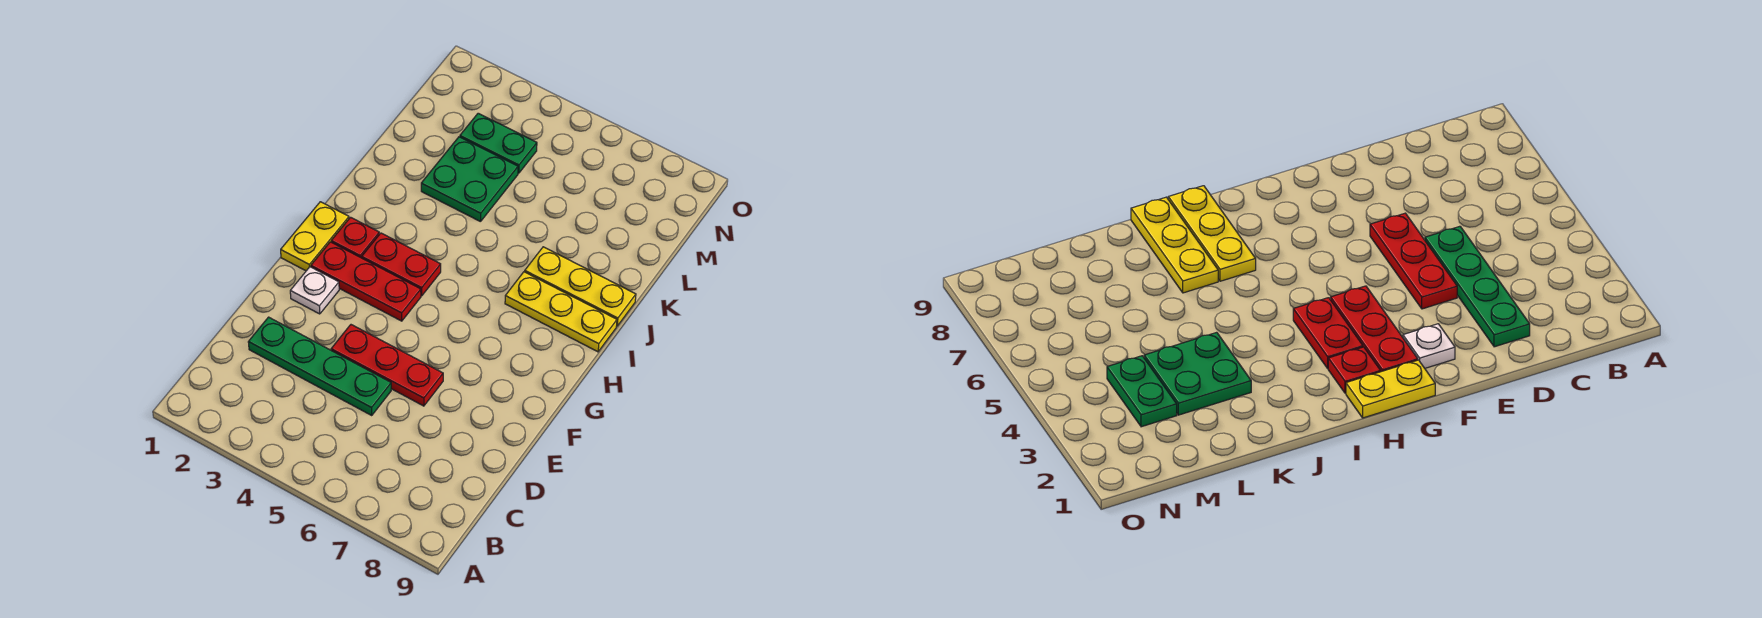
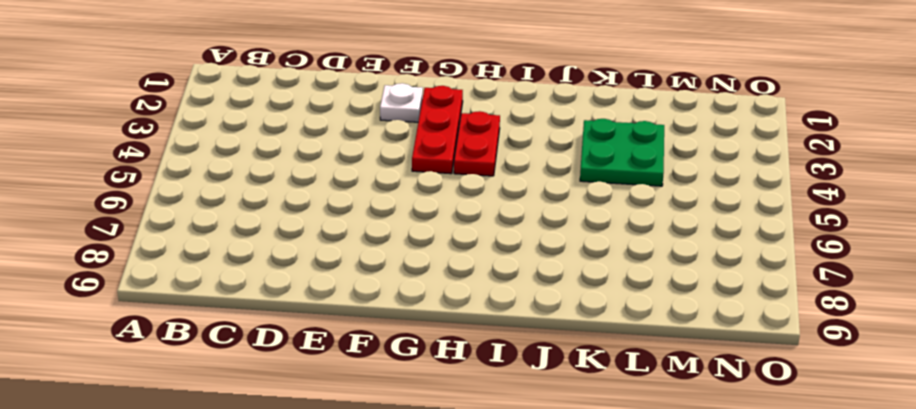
none -> green 1x4 plate [248,317,391,415]
none -> red 1x3 plate [331,325,443,406]

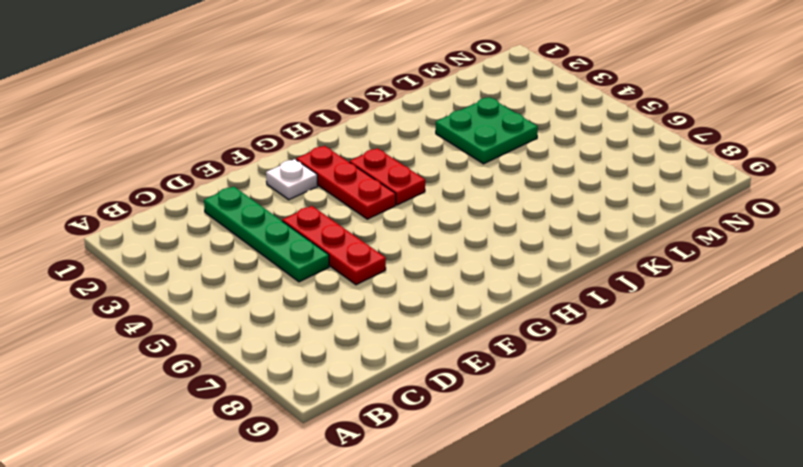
none -> yellow 1x2 plate [281,202,349,271]
none -> red 1x1 plate [331,217,379,258]

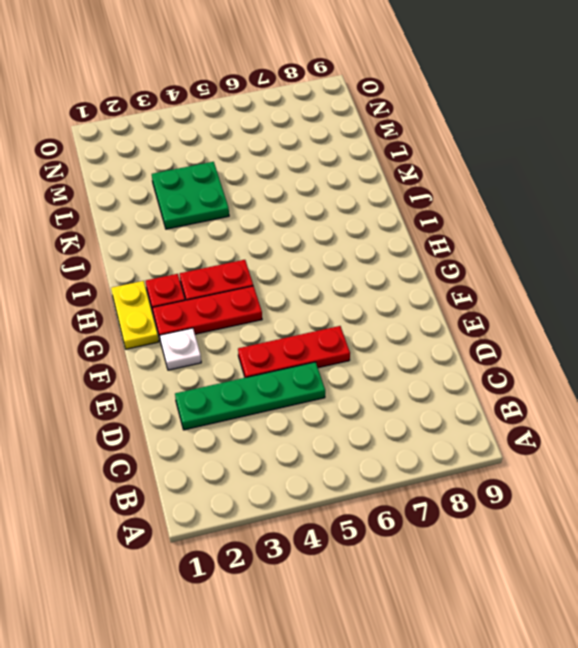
none -> yellow 1x3 plate [505,272,617,352]
none -> yellow 1x3 plate [525,247,636,326]

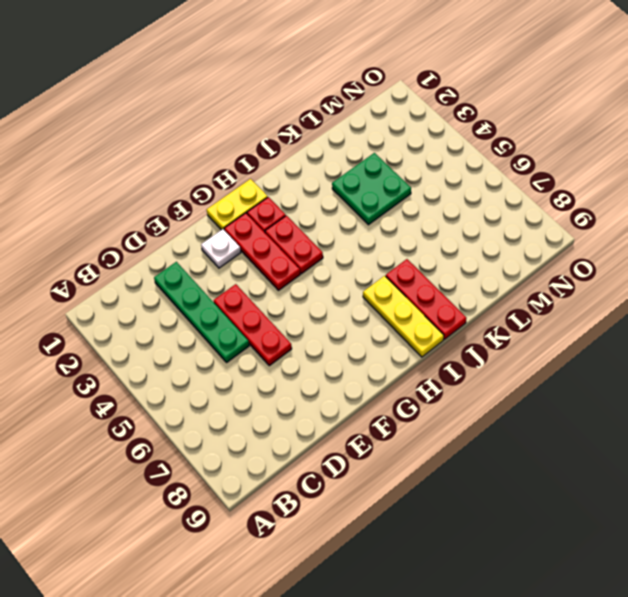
red 1x3 plate [386,259,466,339] -> yellow 1x3 plate [525,247,636,326]
none -> green 1x2 plate [460,113,537,173]

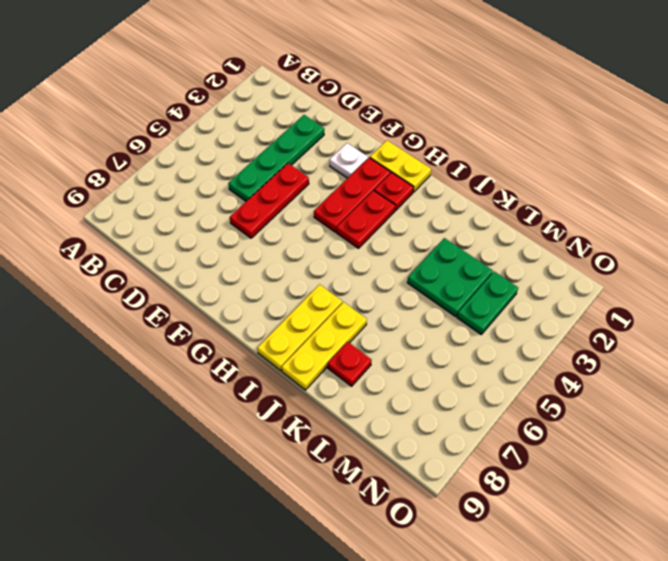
red 1x1 plate [328,342,372,386] -> none

